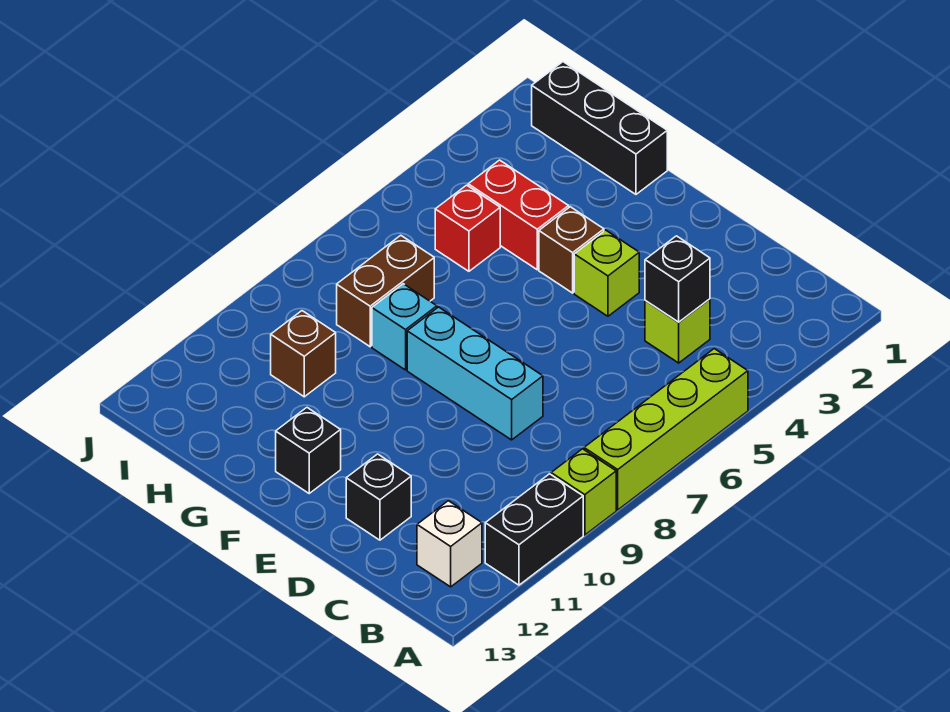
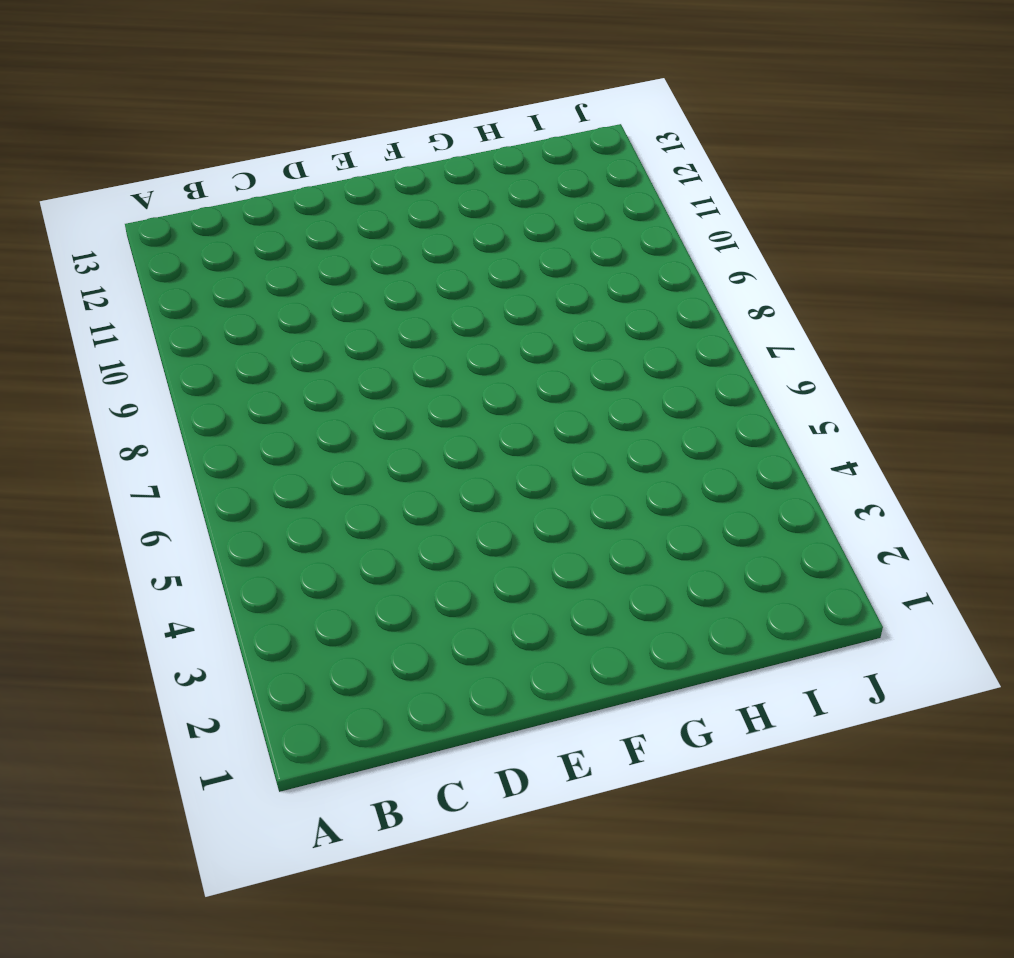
none -> lime 1x4 brick [584,349,748,510]
none -> lime 1x1 brick [551,449,616,535]
none -> black 1x2 brick [485,474,583,585]

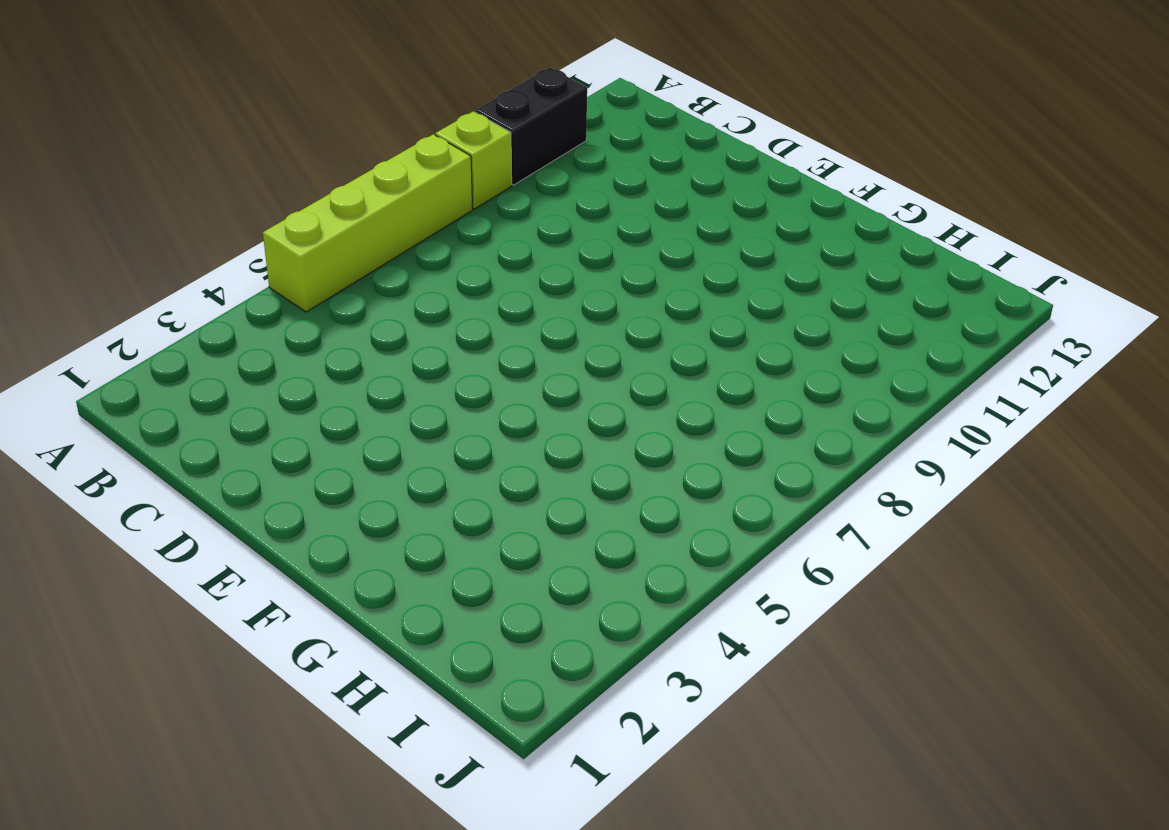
none -> white 1x1 brick [417,501,482,587]
none -> lime 1x1 brick [645,299,710,363]
none -> cyan 1x3 brick [407,307,543,440]

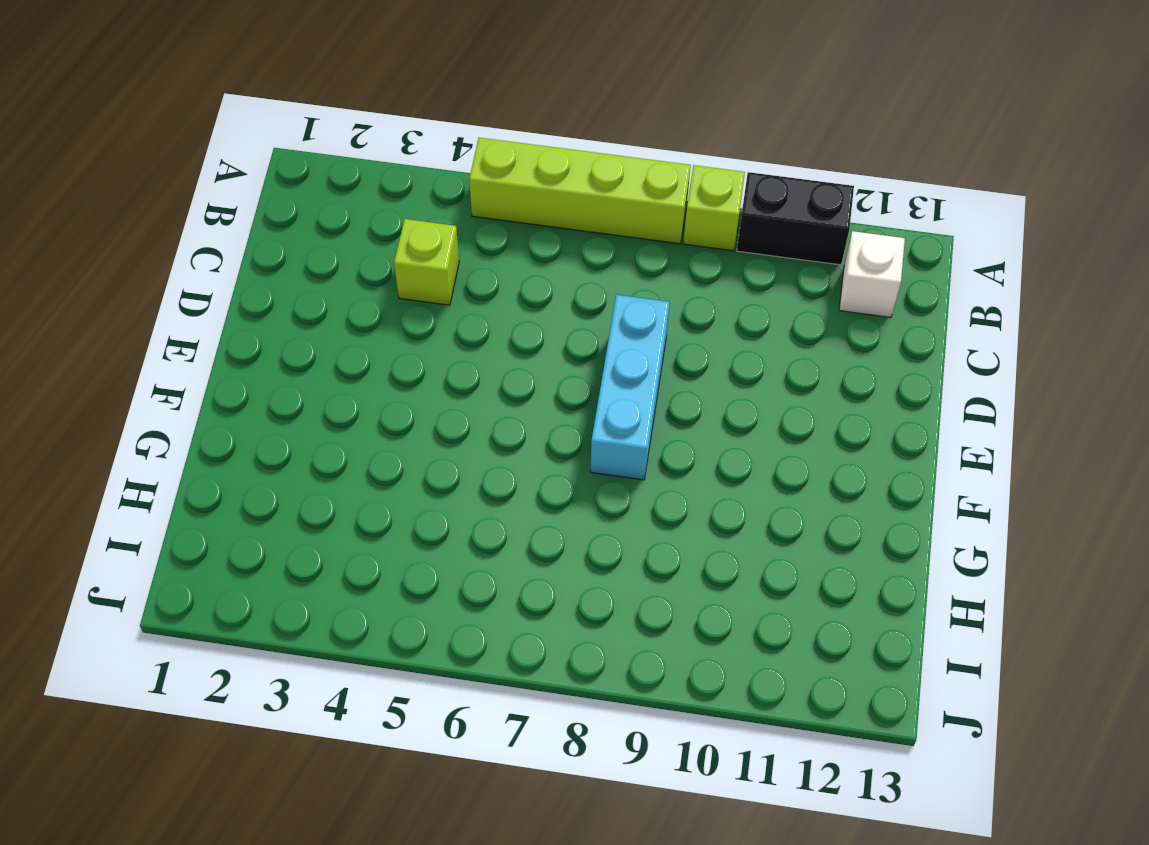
none -> black 1x1 brick [346,454,411,540]
none -> lime 1x1 brick [574,230,639,316]
none -> brown 1x1 brick [539,207,604,293]

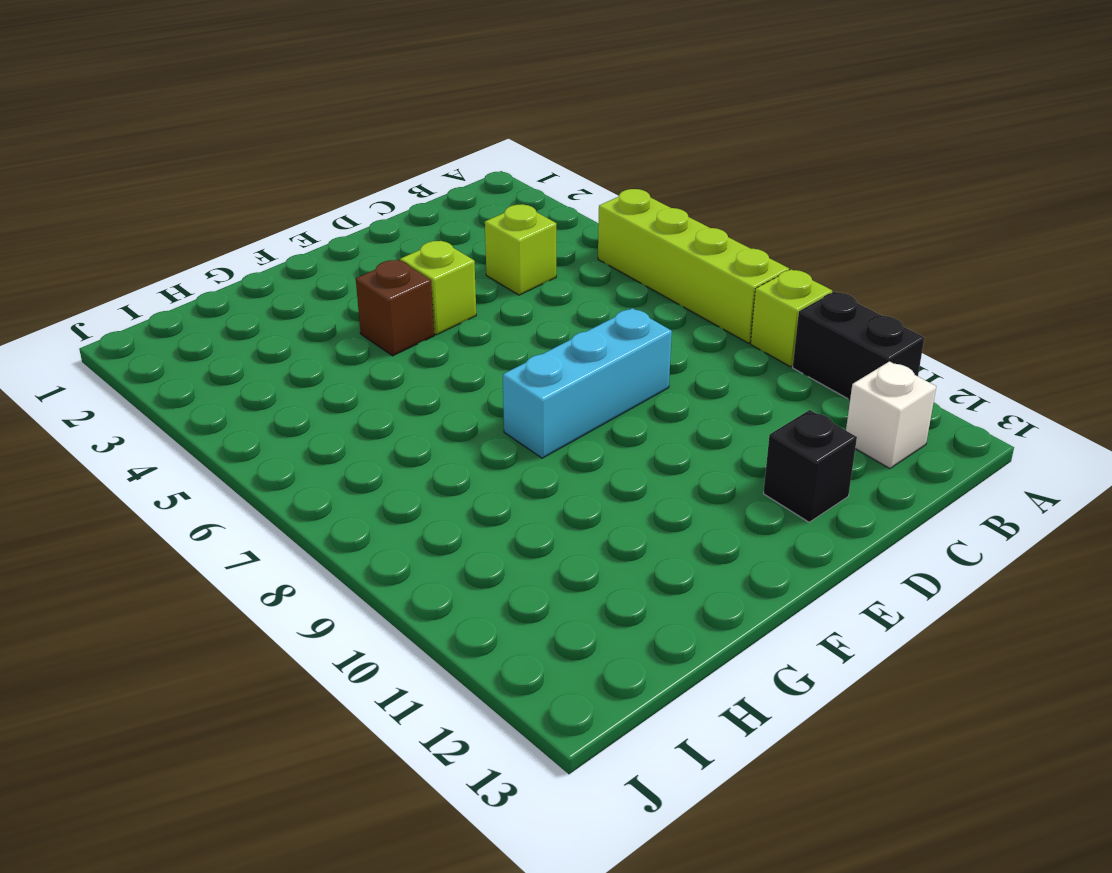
none -> black 1x1 brick [276,408,341,493]
none -> black 1x3 brick [532,62,667,194]
none -> red 1x2 brick [468,160,569,270]

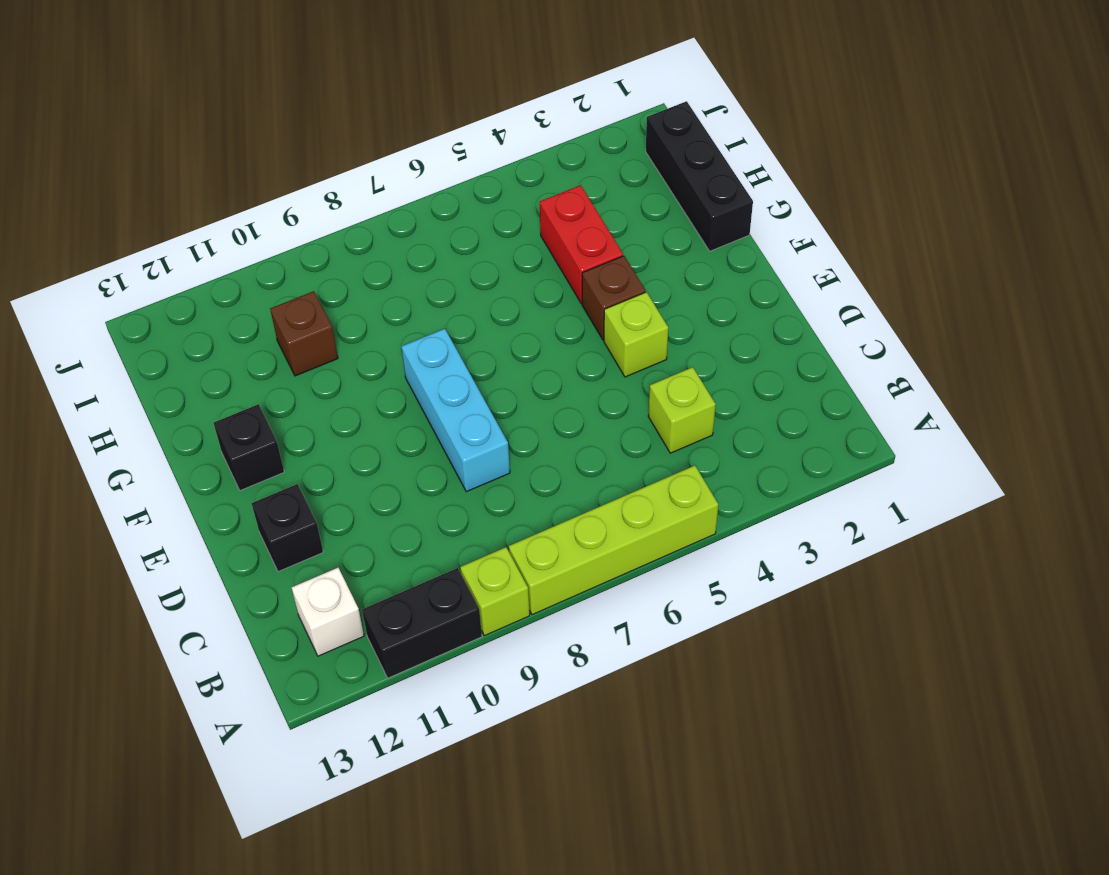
none -> cyan 1x1 brick [372,284,437,370]
none -> red 1x1 brick [435,185,500,271]
none -> brown 1x2 brick [337,235,434,347]

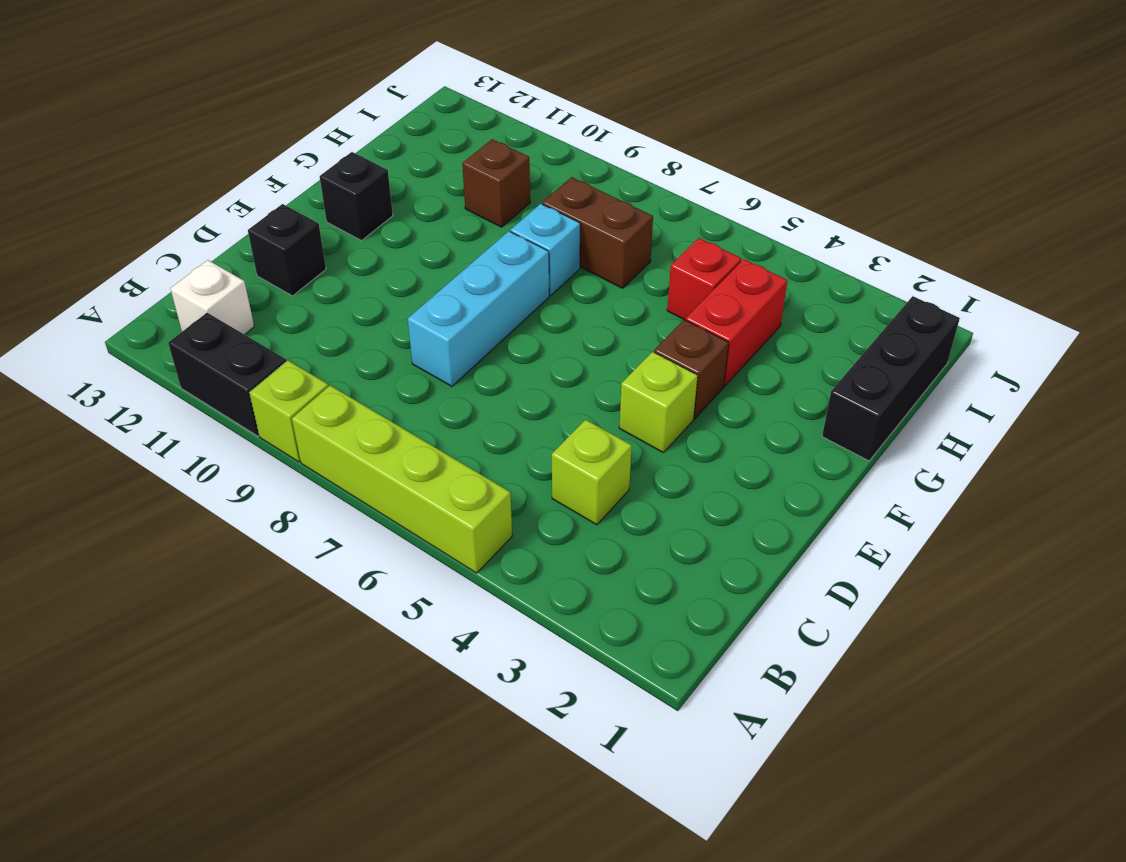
none -> black 1x1 brick [645,236,710,322]

